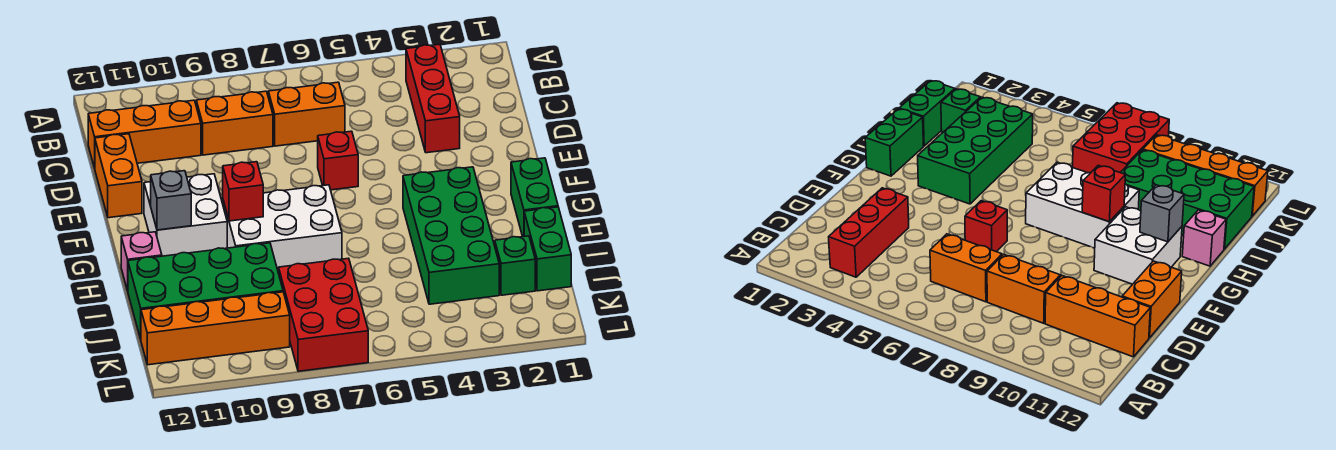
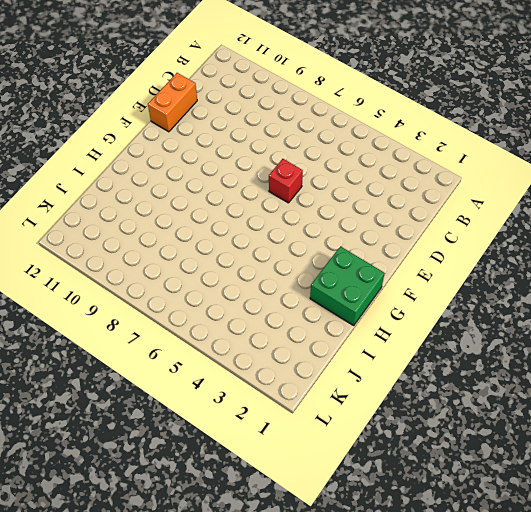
green 2x2 brick [310,246,385,326] -> green 1x2 brick [511,158,558,237]
none -> red 1x3 brick [406,44,460,153]
none -> orange 1x2 brick [268,82,345,146]
none -> orange 1x2 brick [196,91,273,155]

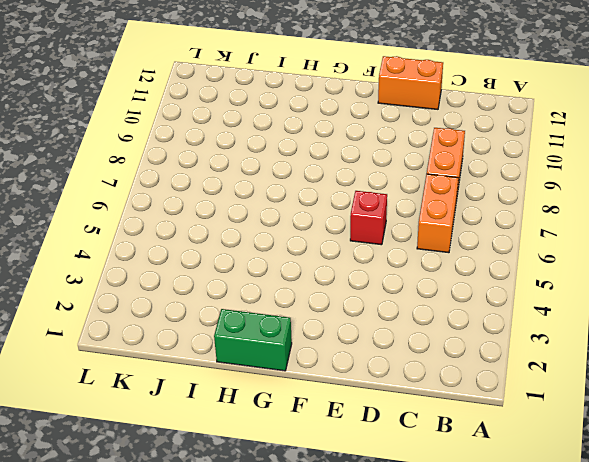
none -> red 1x3 brick [406,44,460,153]
none -> orange 1x3 brick [88,100,201,168]
none -> white 2x2 brick [144,174,227,256]

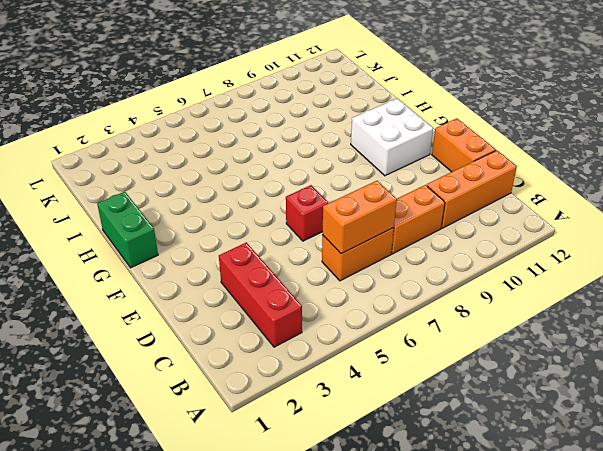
orange 1x2 brick [322,181,397,254] -> none
none -> green 2x4 brick [403,167,499,304]
none -> white 2x3 brick [223,185,342,273]
none -> pink 1x1 brick [121,232,162,291]

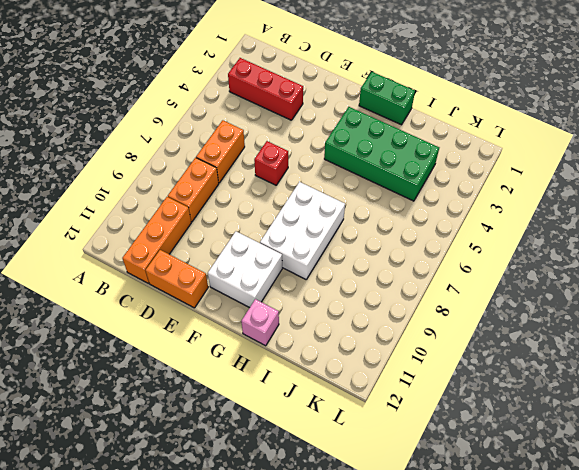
none -> green 1x2 brick [524,207,571,291]
none -> green 2x4 brick [128,243,283,339]
none -> green 1x1 brick [495,236,535,295]

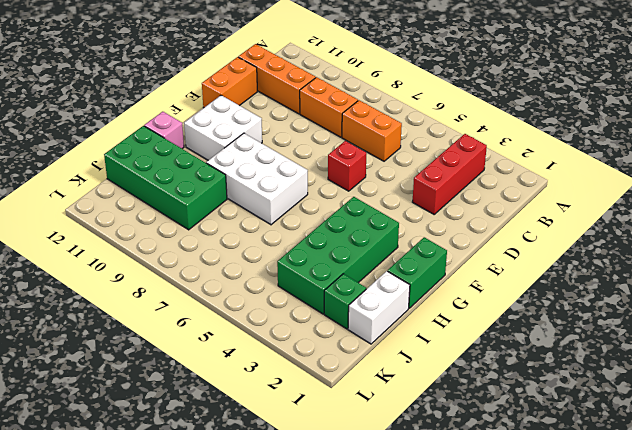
white 1x2 brick [348,271,410,344] -> green 1x2 brick [524,207,571,291]
none -> red 2x3 brick [279,258,368,371]
none -> orange 1x4 brick [141,292,290,365]
none -> red 1x1 brick [223,162,263,221]

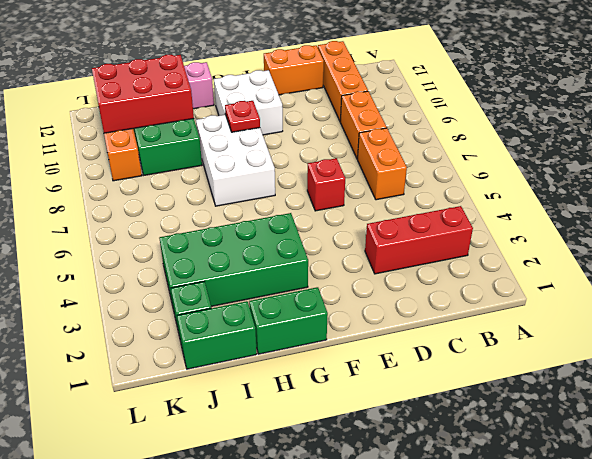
red 1x1 plate [225,101,260,132] -> red 1x1 brick [223,162,263,221]
red 2x3 brick [92,55,194,133] -> red 2x3 brick moved to [279,258,368,371]
none -> grey 1x1 brick [151,171,191,230]

